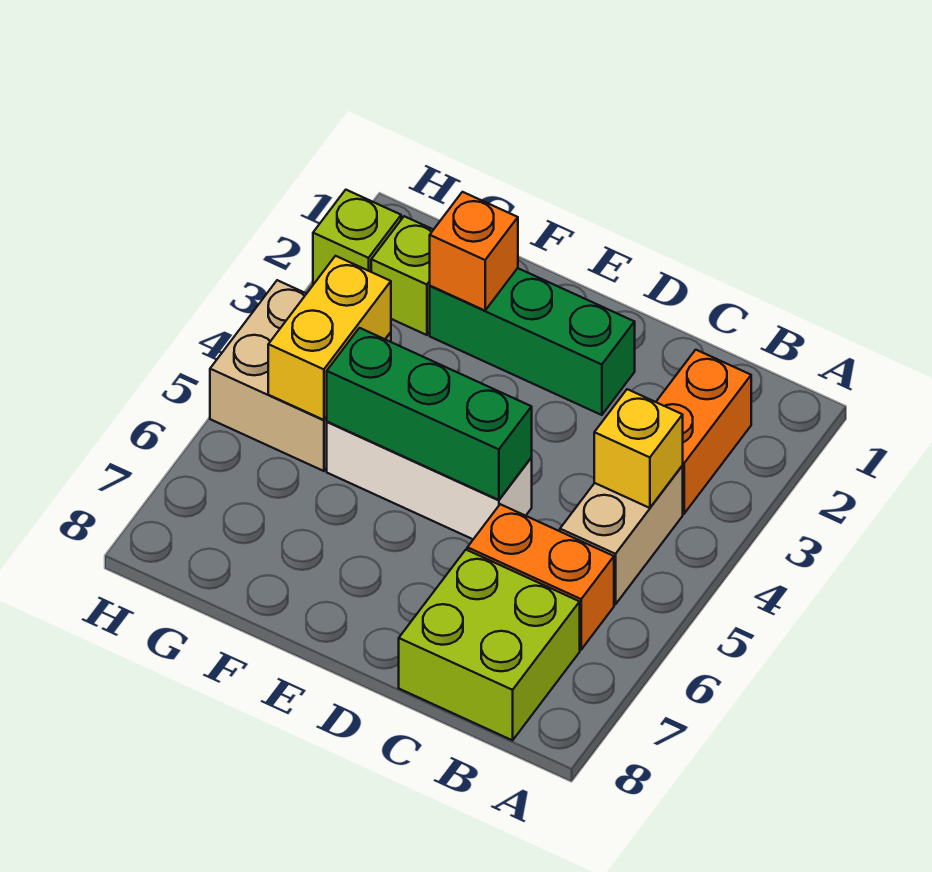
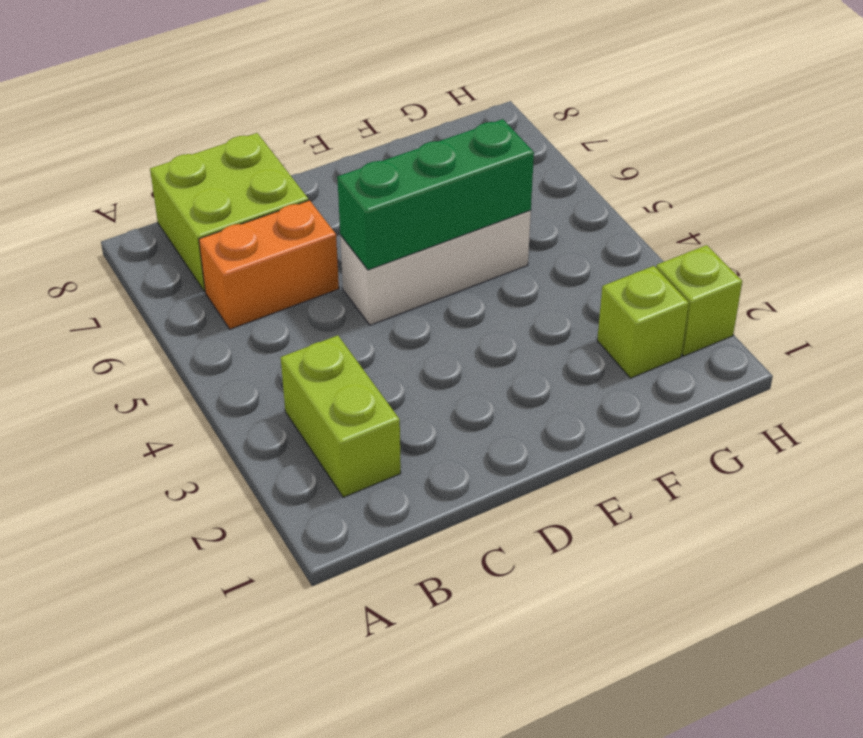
lime 1x2 brick [281,335,401,497] -> orange 1x2 brick [656,350,751,514]
none -> tan 1x2 brick [560,466,683,604]
none -> green 1x3 brick [430,268,635,415]
none -> tan 2x2 brick [210,280,391,471]

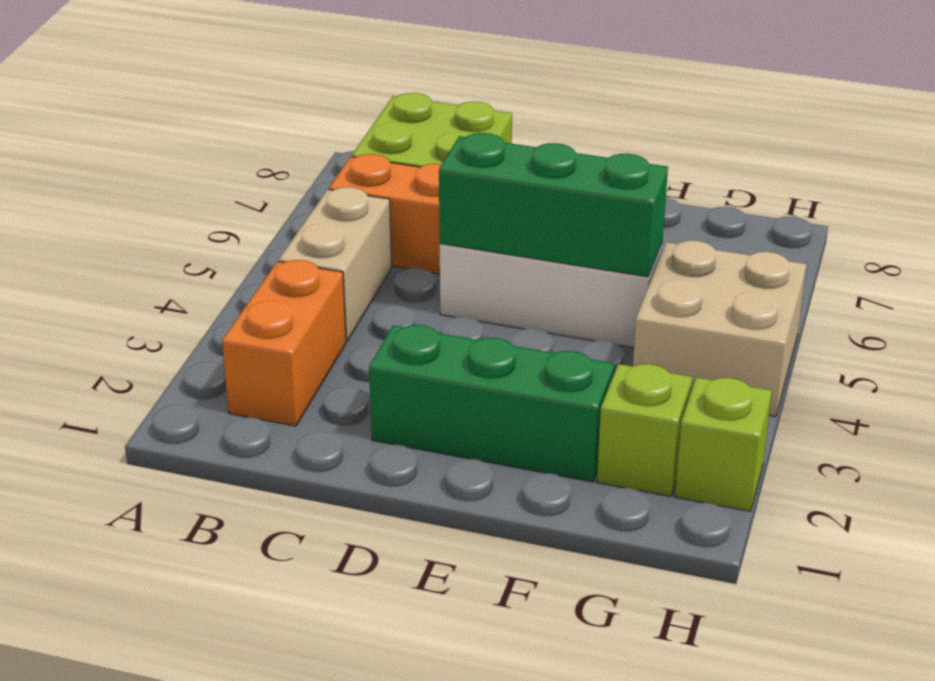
none -> yellow 1x1 brick [594,389,683,508]
none -> orange 1x1 brick [430,192,518,310]
none -> yellow 1x2 brick [268,256,391,420]

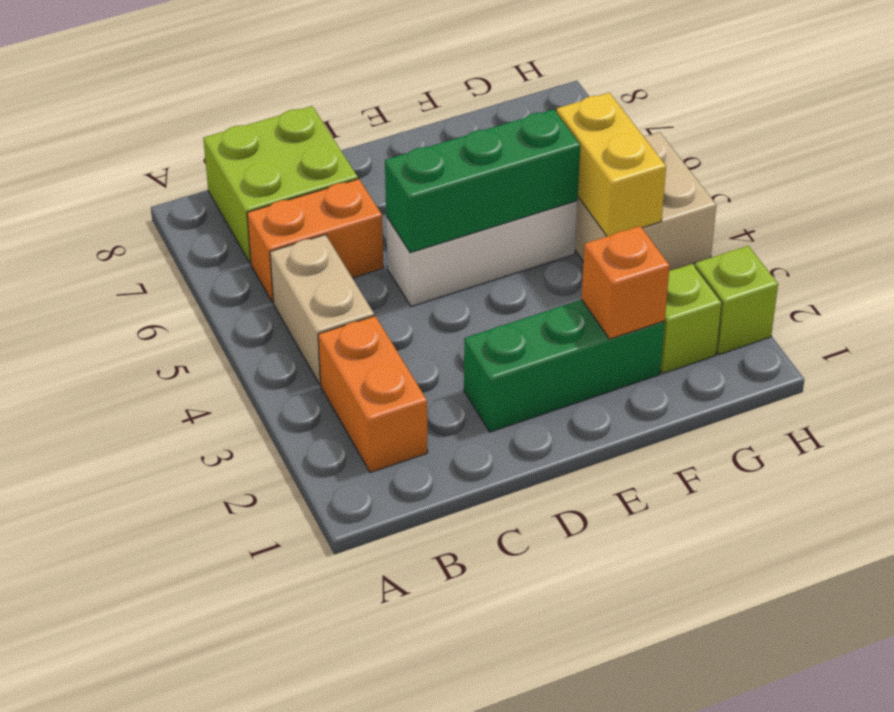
none -> yellow 1x1 brick [594,389,683,508]

